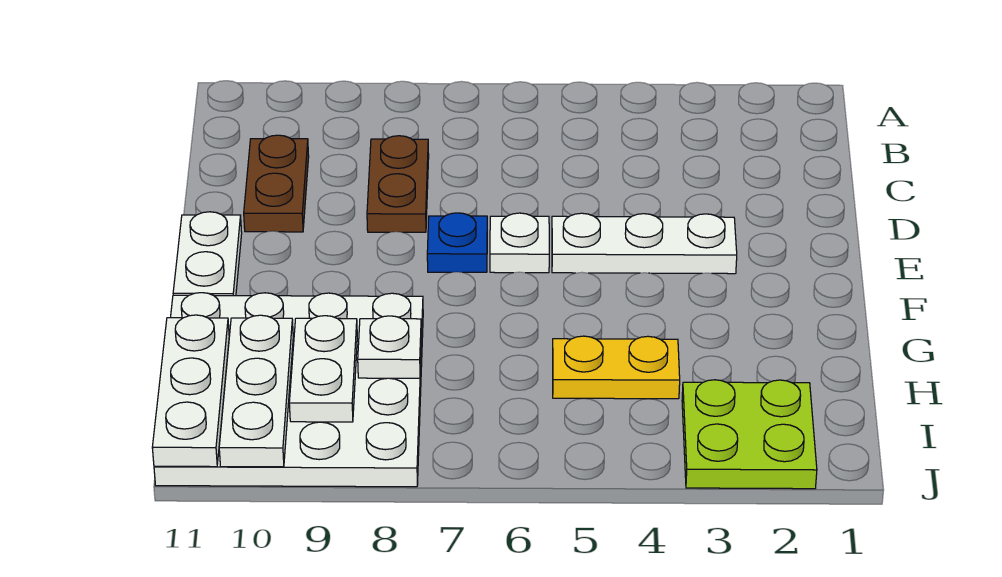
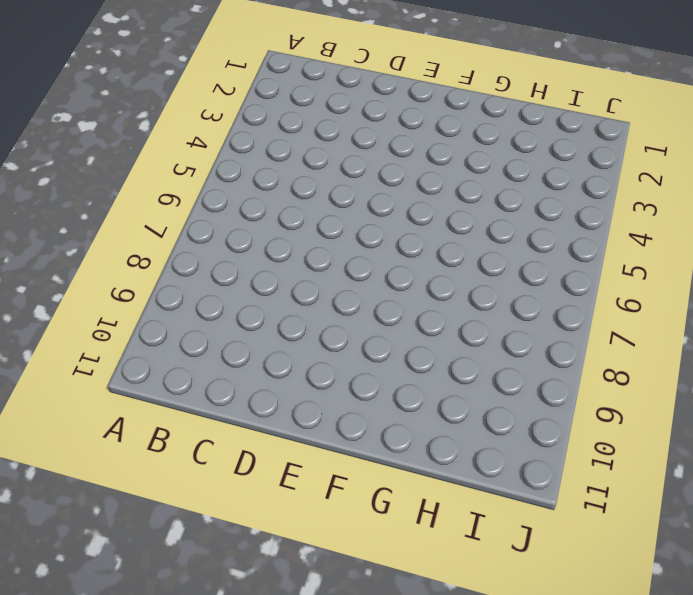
none -> brown 1x2 plate [367,136,429,232]
none -> brown 1x2 plate [244,135,309,232]
none -> white 1x3 plate [552,213,737,274]

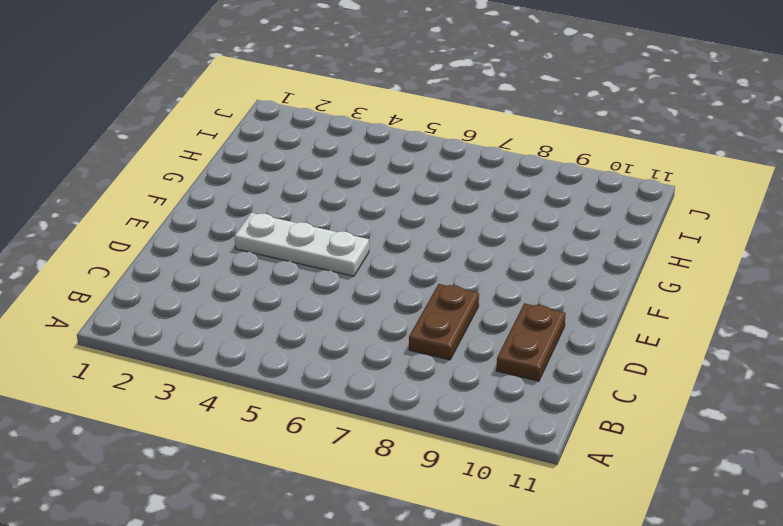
none -> white 1x1 plate [490,213,549,273]
none -> blue 1x1 plate [427,213,487,272]
none -> white 1x2 plate [173,212,242,296]

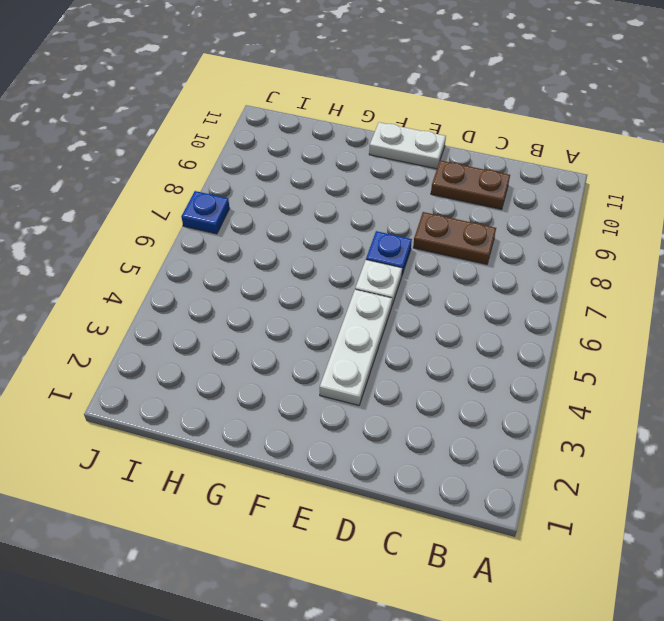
blue 1x1 plate [181,191,230,234] -> none
none -> white 4x4 plate [154,293,423,487]
none -> yellow 1x2 plate [553,336,680,399]
none -> lime 2x2 plate [682,380,817,489]

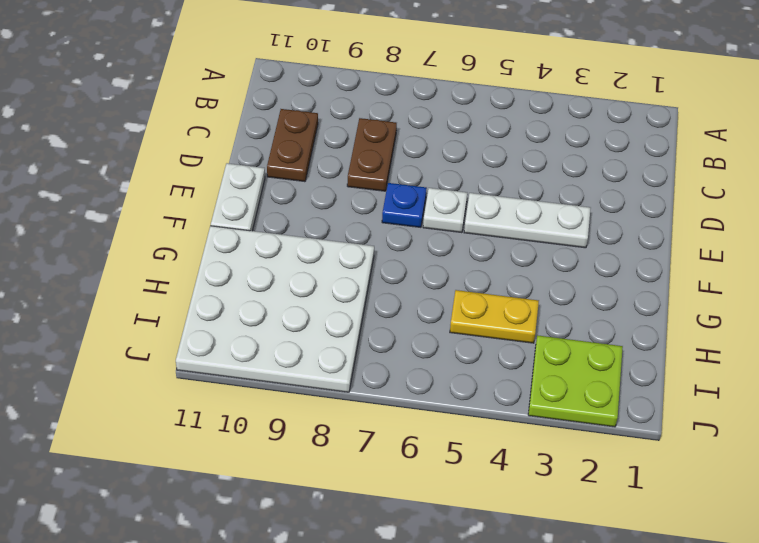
none -> white 1x1 plate [358,316,421,378]
none -> white 1x2 plate [289,316,357,422]
none -> white 1x3 plate [219,315,293,467]

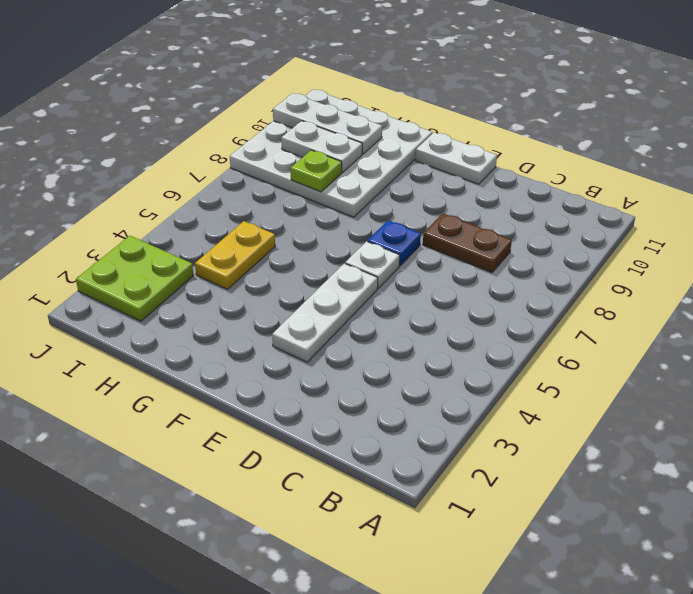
lime 1x1 plate [290,150,342,192] -> white 1x1 plate [358,316,421,378]
none -> brown 1x2 plate [244,135,309,232]
none -> white 1x3 plate [152,315,229,467]

